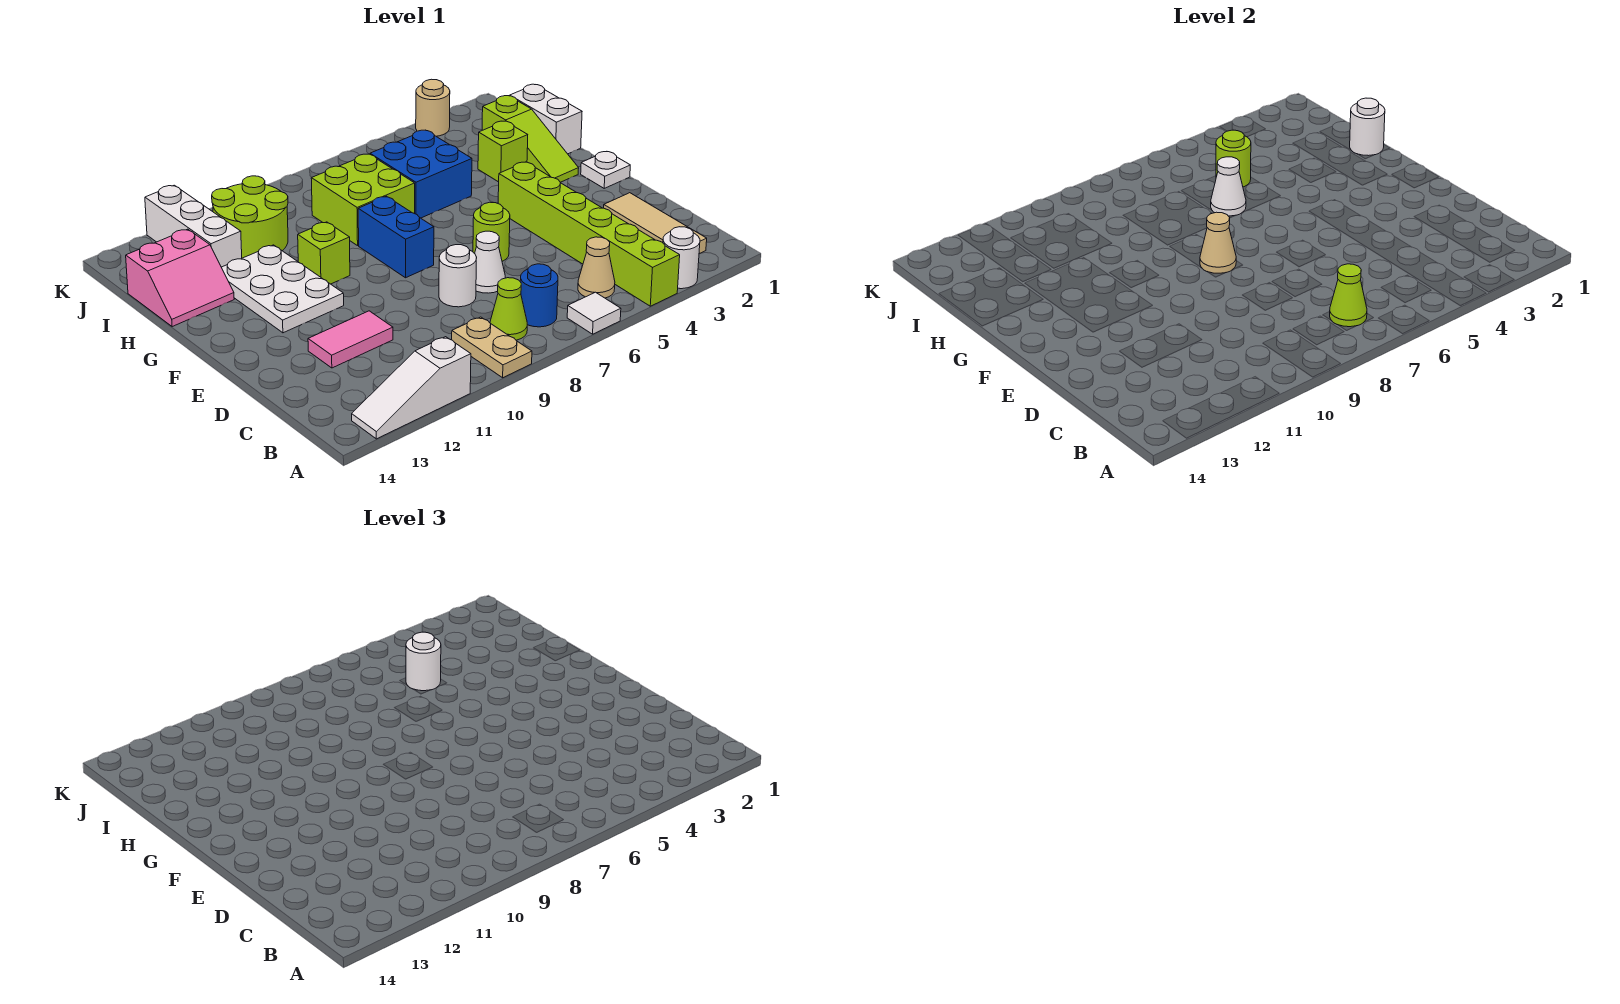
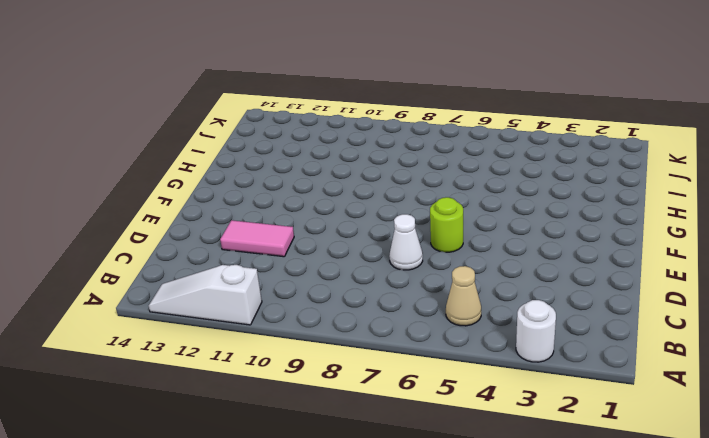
none -> lime 1x6 brick [498,162,680,306]
none -> white 1x1 tile [567,292,621,334]
none -> tan 1x2 plate [452,317,532,378]
none -> tan 1x3 tile [604,193,707,254]

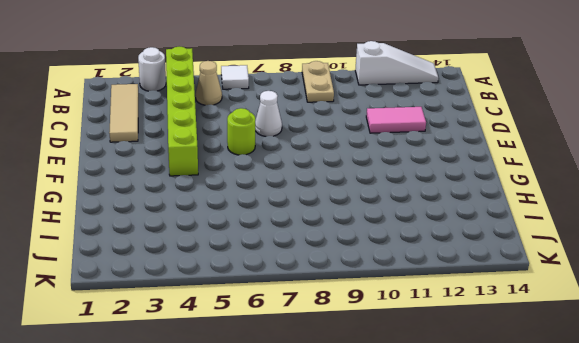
none -> blue 1x1 round brick [520,264,558,327]
none -> lime 1x1 cone [490,278,527,340]
none -> white 1x1 round brick [439,245,477,307]
none -> white 1x1 plate [581,152,630,188]

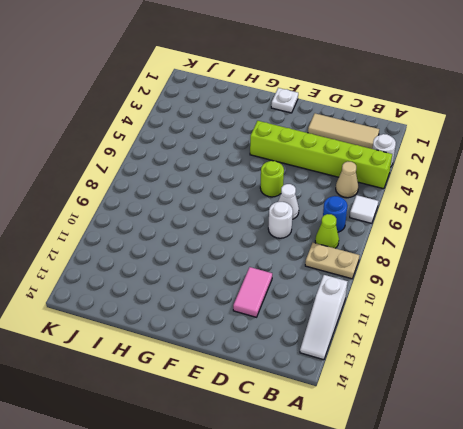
none -> blue 1x2 brick [358,196,434,278]
none -> white 2x3 plate [221,245,344,333]
none -> lime 1x3 slope [482,96,579,182]
none -> lime 1x1 brick [298,222,350,284]

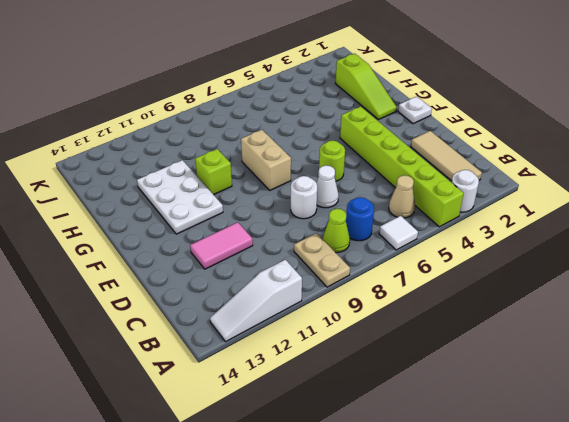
tan 1x2 brick [241,130,291,190] -> blue 1x2 brick [358,196,434,278]
none -> white 1x2 brick [510,84,582,154]
none -> lime 1x1 brick [478,121,528,182]
none -> blue 2x2 brick [370,130,472,218]
none -> lime 2x2 brick [311,154,415,246]

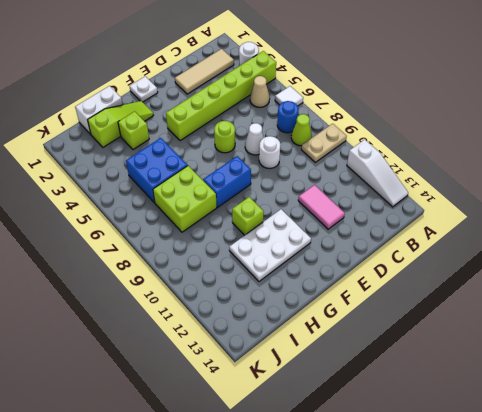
none -> pink 2x2 slope [126,229,234,327]
none -> lime 2x2 round brick [212,176,288,258]
none -> white 1x3 brick [145,185,242,267]
none -> tan 1x1 round brick [416,79,450,136]

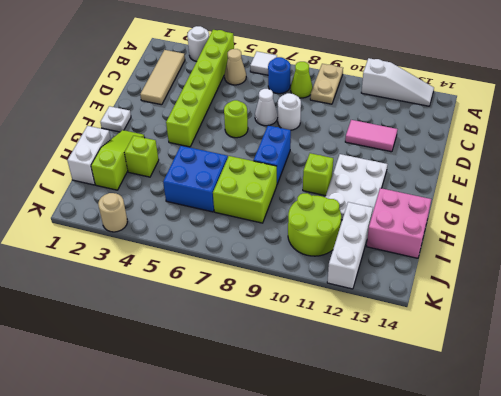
pink 2x2 brick [366,188,431,258] -> pink 2x2 slope [126,229,234,327]
none -> lime 1x1 cone [1330,264,1367,327]
none -> tan 1x1 cone [1200,212,1236,273]
none -> white 1x1 round brick [1350,98,1385,156]
none -> white 1x1 cone [1211,157,1246,216]

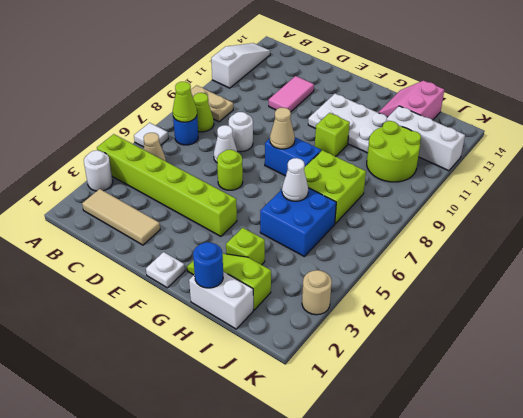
blue 1x1 round brick [193,242,223,288] -> white 1x1 round brick [1350,98,1385,156]
none -> lime 1x1 round brick [1216,130,1251,187]
none -> white 1x1 round brick [406,632,441,691]

